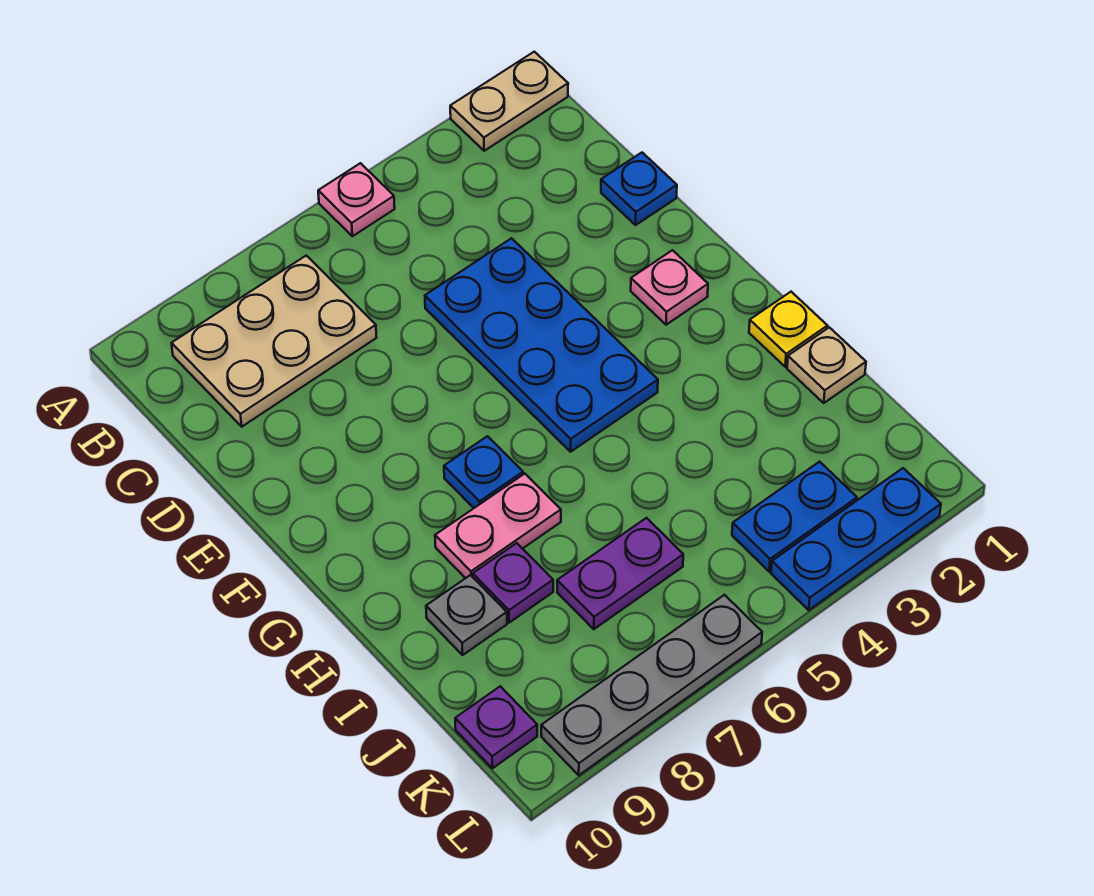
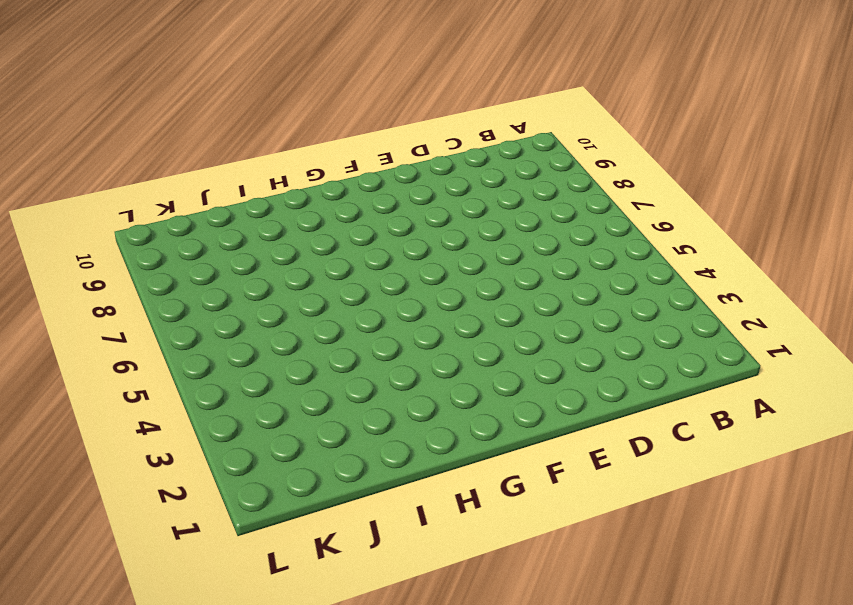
none -> tan 1x2 plate [450,52,568,151]
none -> pink 1x1 plate [318,163,395,236]
none -> tan 2x3 plate [172,256,377,427]

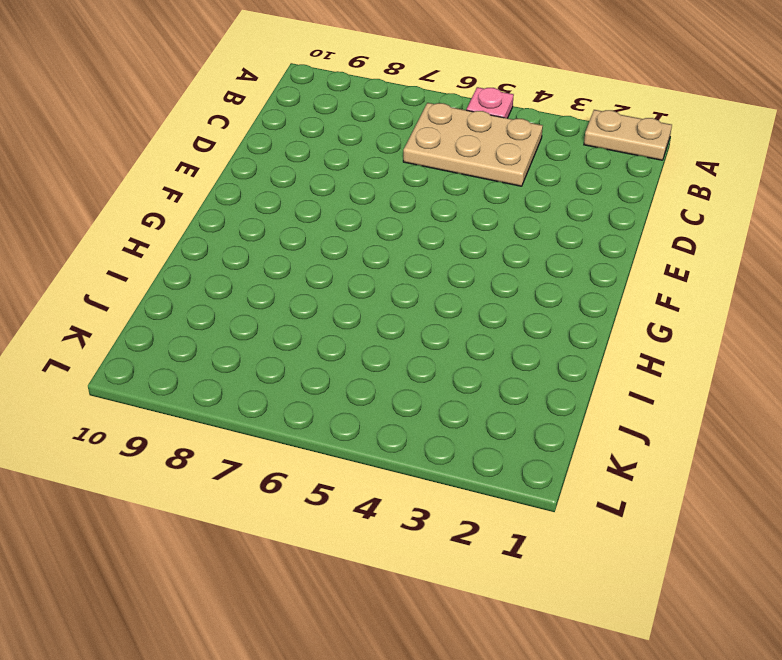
tan 2x3 plate [403,103,543,186] -> tan 2x3 plate moved to [172,256,377,427]
none -> blue 1x1 plate [601,153,677,225]
none -> blue 2x4 plate [425,238,658,452]
none -> pink 1x1 plate [631,250,708,325]

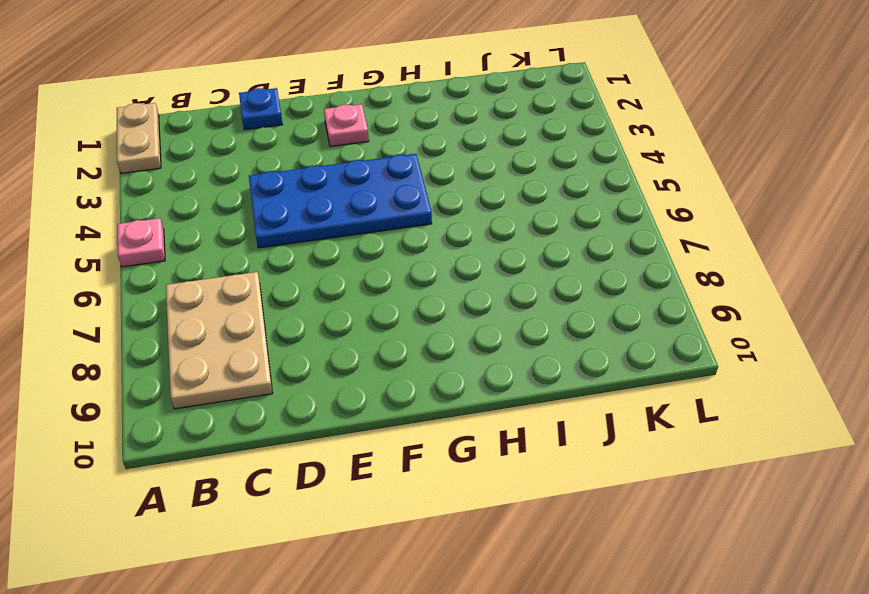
none -> blue 1x1 plate [444,436,523,508]
none -> yellow 1x1 plate [749,292,827,367]
none -> pink 1x2 plate [435,474,561,578]

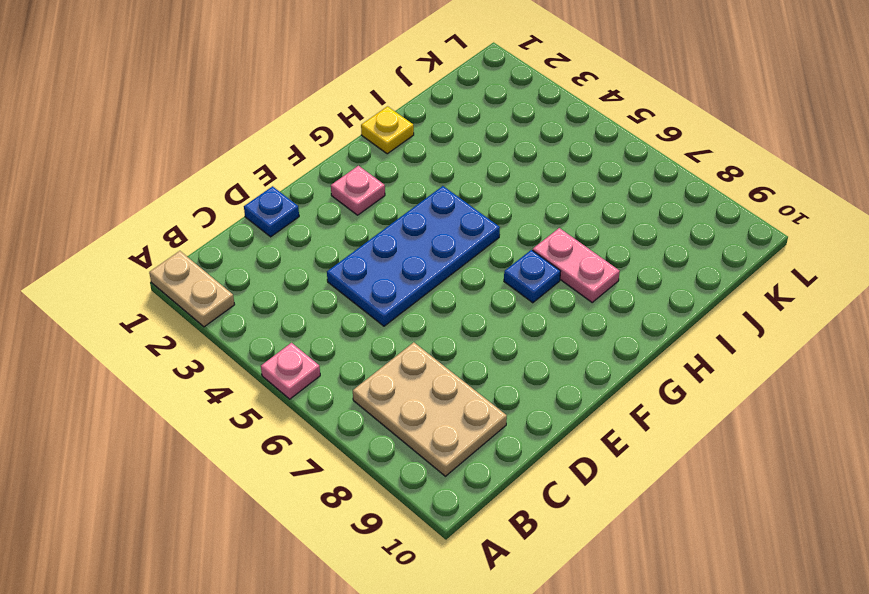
none -> tan 1x1 plate [787,327,866,403]
none -> purple 1x1 plate [473,543,553,623]
none -> grey 1x1 plate [426,575,507,655]

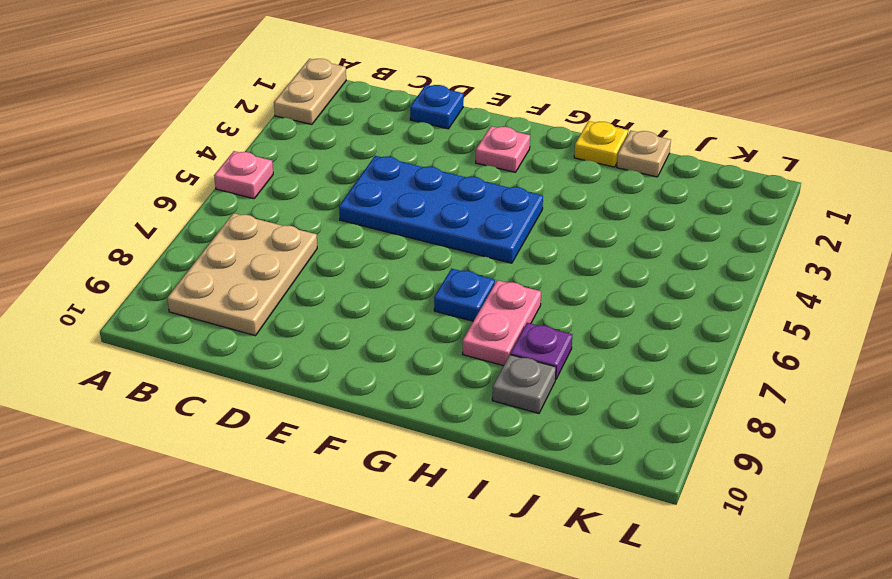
none -> purple 1x2 plate [557,518,683,629]
none -> blue 1x2 plate [732,462,857,571]
none -> purple 1x1 plate [455,686,537,768]

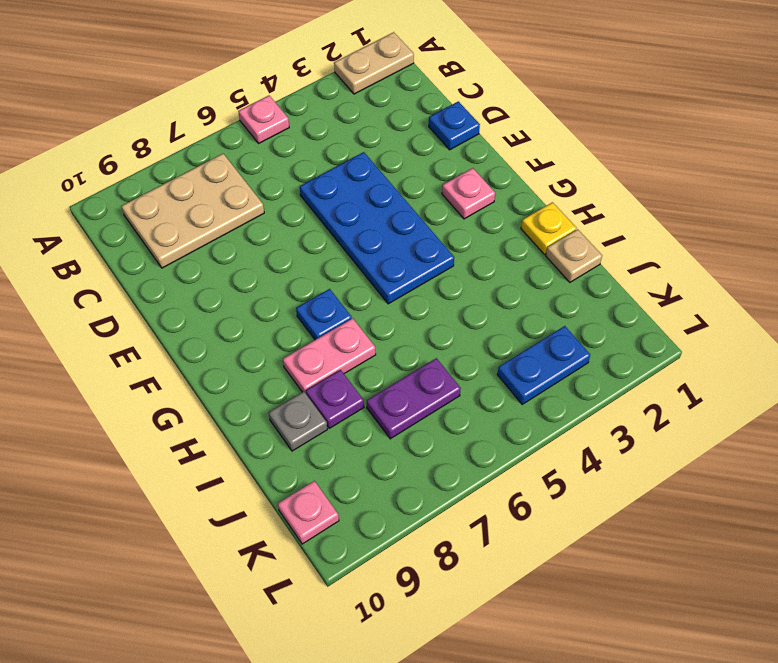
pink 1x1 plate [278,481,339,544] -> purple 1x1 plate [455,686,537,768]
none -> blue 1x3 plate [771,468,941,610]
none -> grey 1x4 plate [541,595,762,775]

